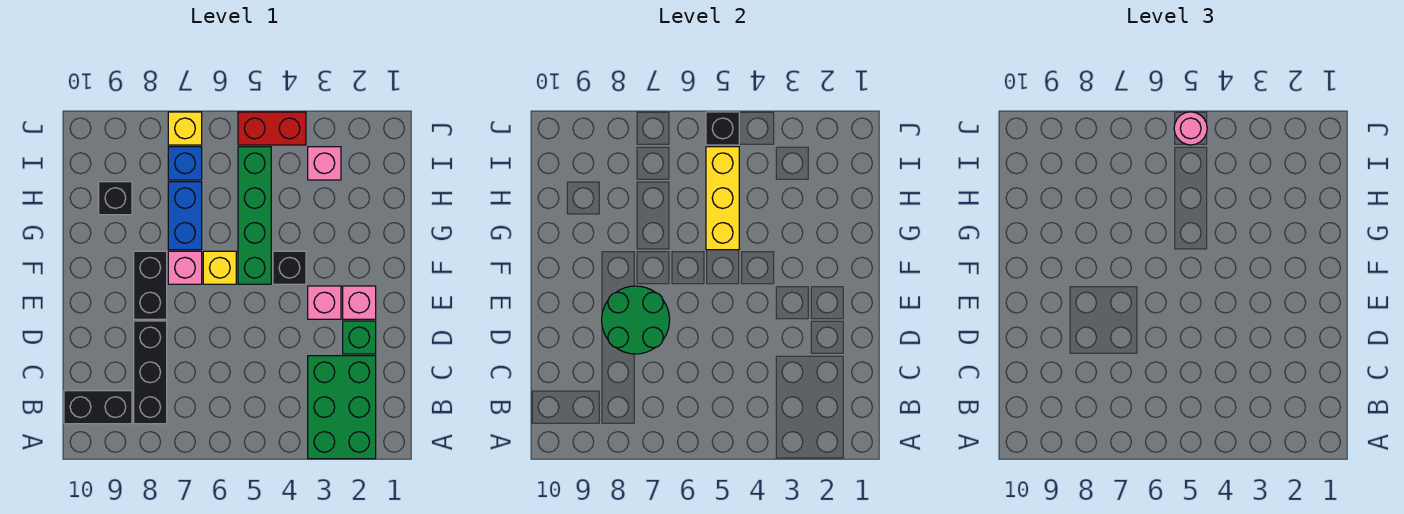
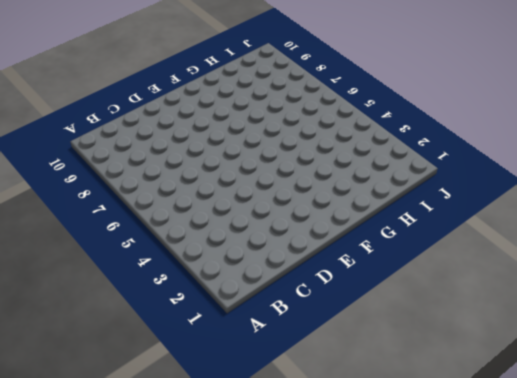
none -> green 2x3 brick [308,356,376,459]
none -> black 1x3 brick [134,321,167,424]
none -> black 1x2 brick [64,391,132,424]

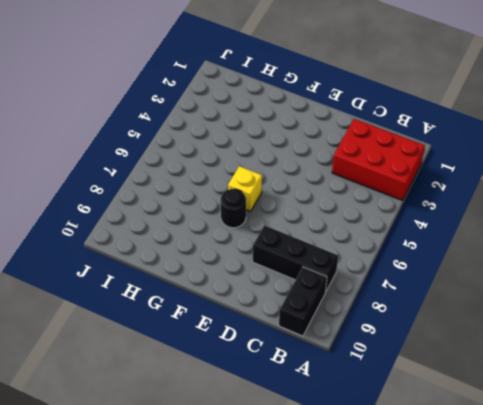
red 2x3 brick [332,119,425,200] -> green 2x3 brick [308,356,376,459]
black 1x1 round brick [221,189,246,228] -> pink 1x1 brick [168,251,202,284]
none -> green 1x1 brick [343,321,376,354]
none -> pink 1x1 brick [343,286,376,319]
none -> pink 1x1 brick [308,286,341,319]

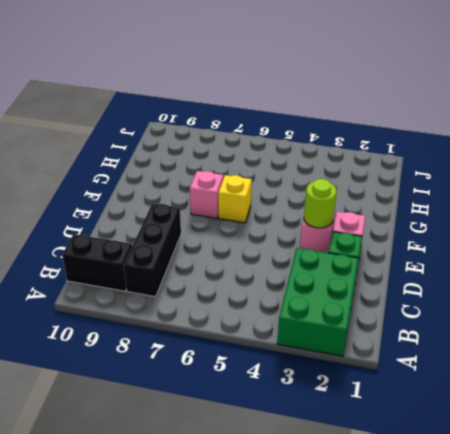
lime 1x1 round brick [304,179,337,228] -> none
none -> black 1x2 brick [134,251,167,319]
none -> black 1x1 brick [273,251,306,284]
none -> green 1x4 brick [238,147,271,284]

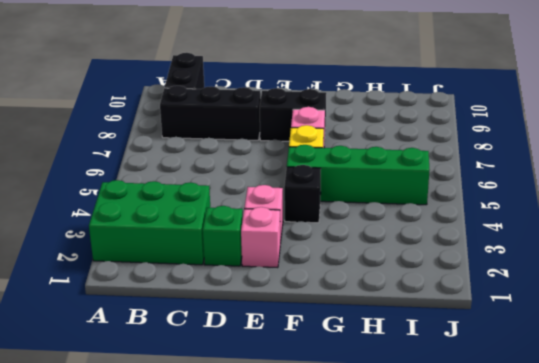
none -> blue 1x2 brick [168,182,202,250]
none -> black 1x1 brick [99,182,132,215]
none -> pink 1x1 brick [308,147,341,180]

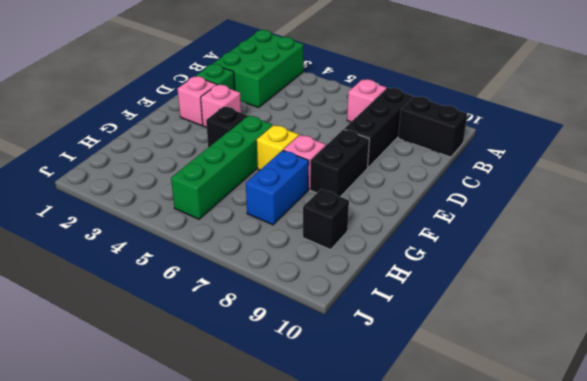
pink 1x1 brick [347,79,386,122] -> pink 1x1 brick moved to [308,147,341,180]
none -> blue 1x1 brick [168,147,202,180]
none -> red 1x2 brick [238,112,306,145]
none -> yellow 1x1 brick [168,112,202,145]

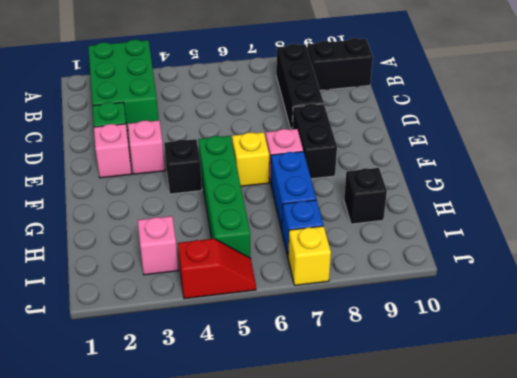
red 1x2 slope [178,239,256,299] -> red 1x2 brick [238,112,306,145]
none -> green 2x2 round brick [602,286,670,354]
none -> yellow 1x3 brick [706,147,739,250]
none -> black 1x1 brick [706,112,739,145]

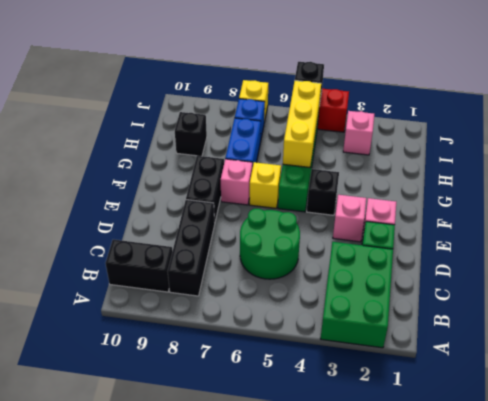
green 2x2 round brick [240,208,300,279] -> green 2x2 round brick moved to [602,286,670,354]
none -> pink 1x1 round brick [1174,112,1207,145]

